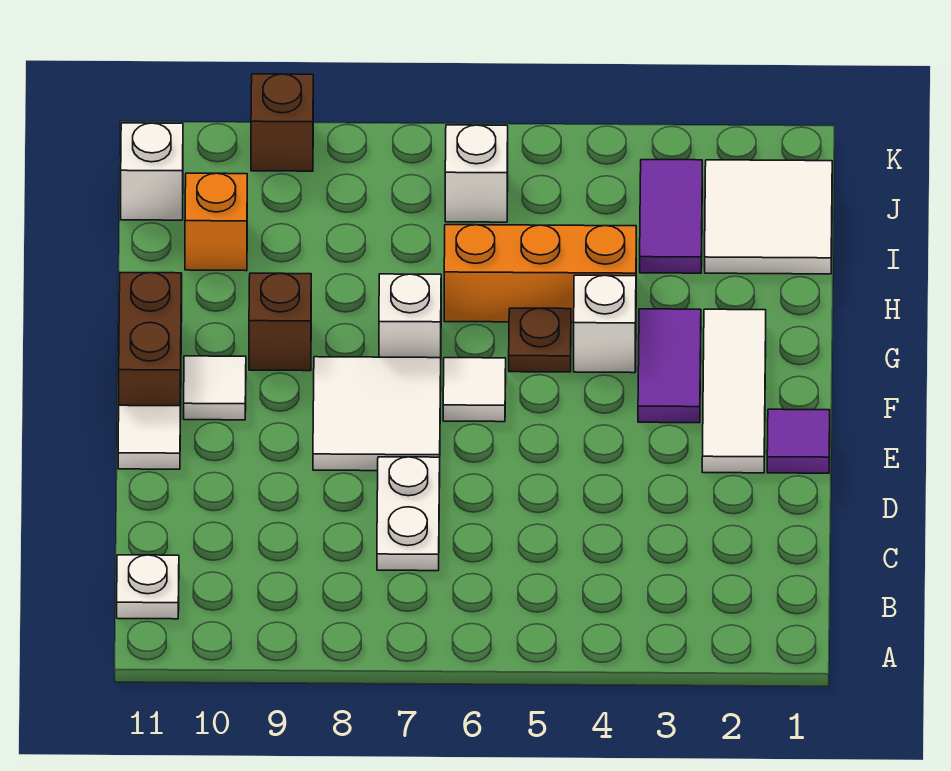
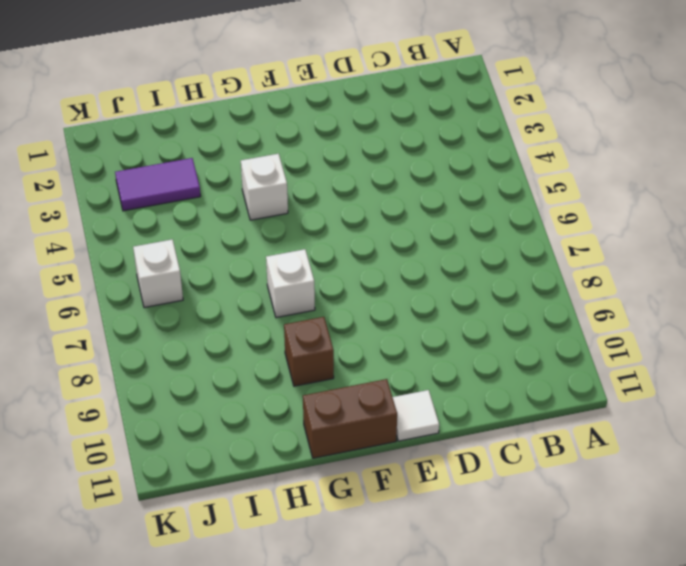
none -> white 1x1 plate [117,555,179,619]
none -> white 1x2 plate [377,457,440,571]
none -> purple 1x1 tile [767,409,830,473]

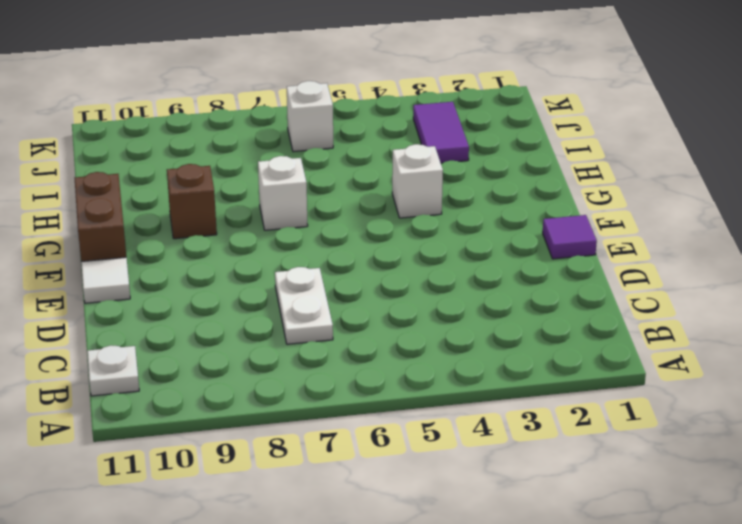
none -> white 1x3 tile [702,309,766,473]
none -> white 2x2 tile [313,357,441,471]
none -> purple 1x2 tile [638,309,701,423]

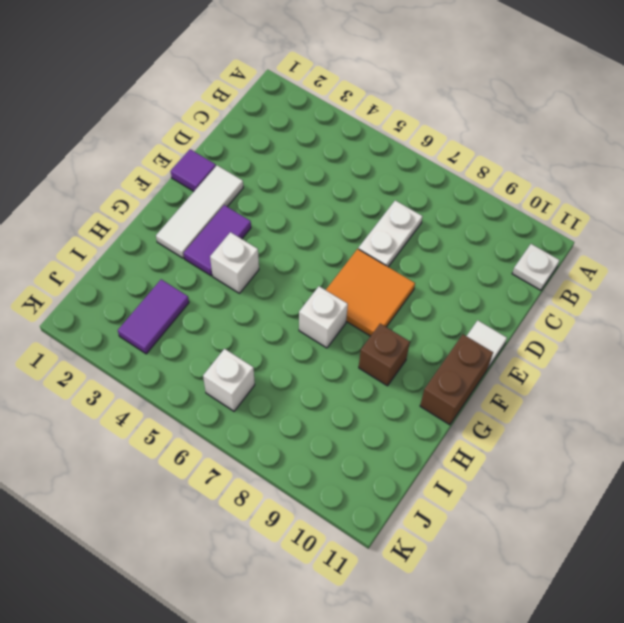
orange 2x2 tile [326,249,415,336] -> white 2x2 tile [313,357,441,471]
none -> white 1x1 tile [443,358,506,422]
none -> white 1x1 tile [184,356,246,420]
none -> brown 1x1 plate [509,308,571,372]

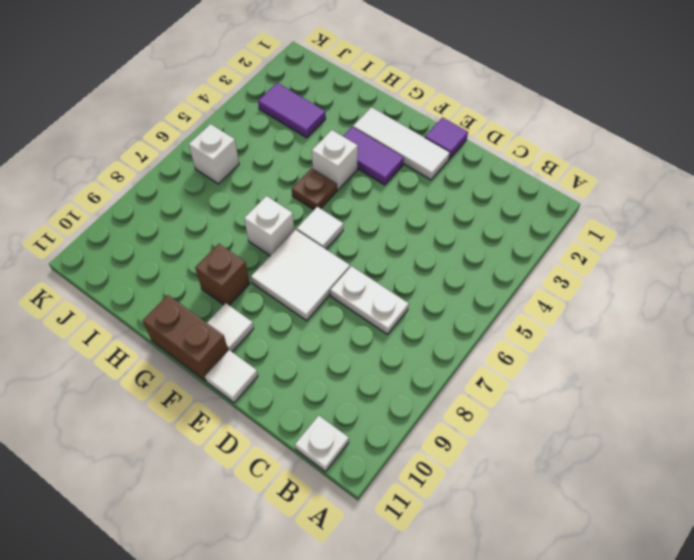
none -> orange 1x3 brick [444,225,636,322]
none -> white 2x2 tile [705,160,832,274]
none -> orange 1x1 brick [185,173,247,271]

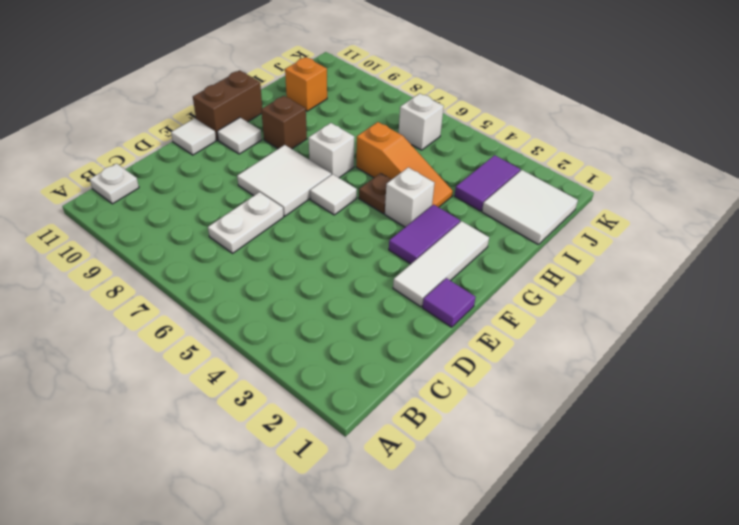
orange 1x3 slope [356,122,453,207] -> orange 1x3 brick [444,225,636,322]
none -> white 1x1 brick [121,123,183,220]
none -> brown 1x1 brick [251,74,313,171]

